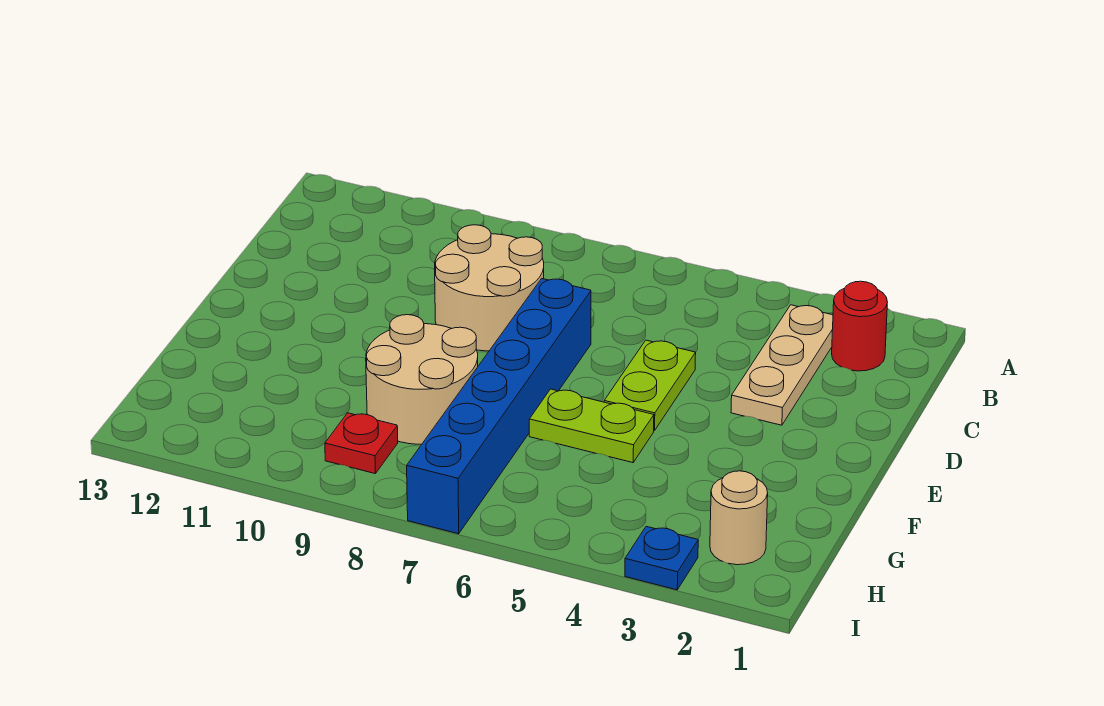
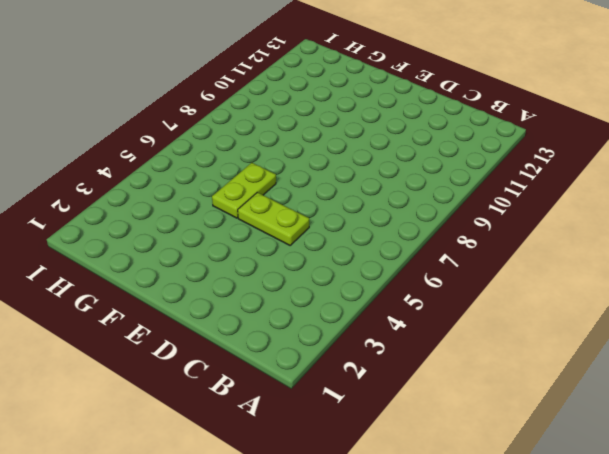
none -> red 1x1 round brick [832,281,887,371]
none -> tan 1x3 plate [731,305,833,425]

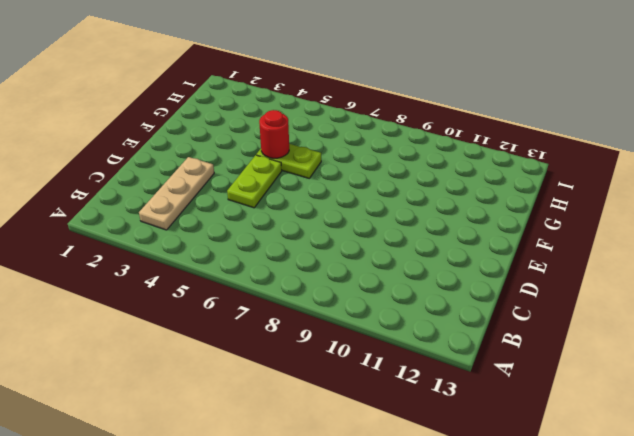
red 1x1 round brick [259,110,289,158] -> red 1x1 round brick moved to [832,281,887,371]
none -> tan 2x2 round brick [435,225,544,351]
none -> blue 1x6 brick [407,279,591,534]

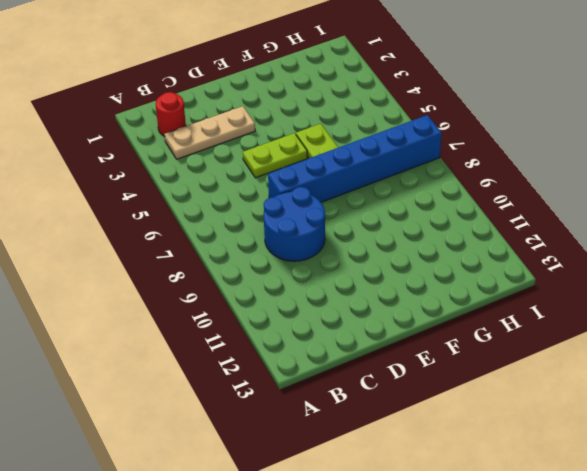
blue 2x2 round brick [264,187,325,261] -> tan 2x2 round brick [435,225,544,351]
none -> tan 2x2 round brick [366,315,478,444]
none -> tan 1x1 round brick [710,471,768,565]

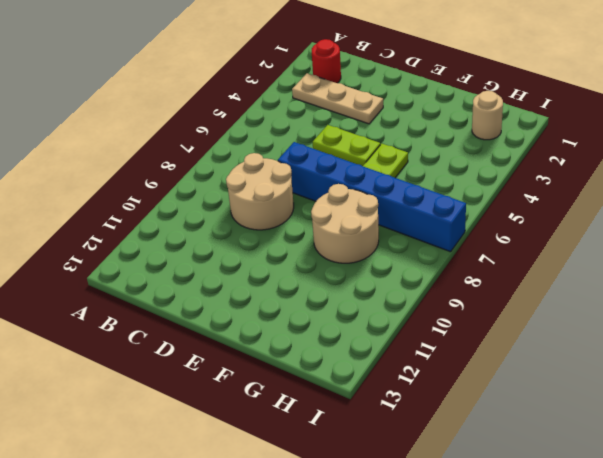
none -> red 1x1 plate [325,413,398,474]
none -> blue 1x1 plate [625,526,698,590]

